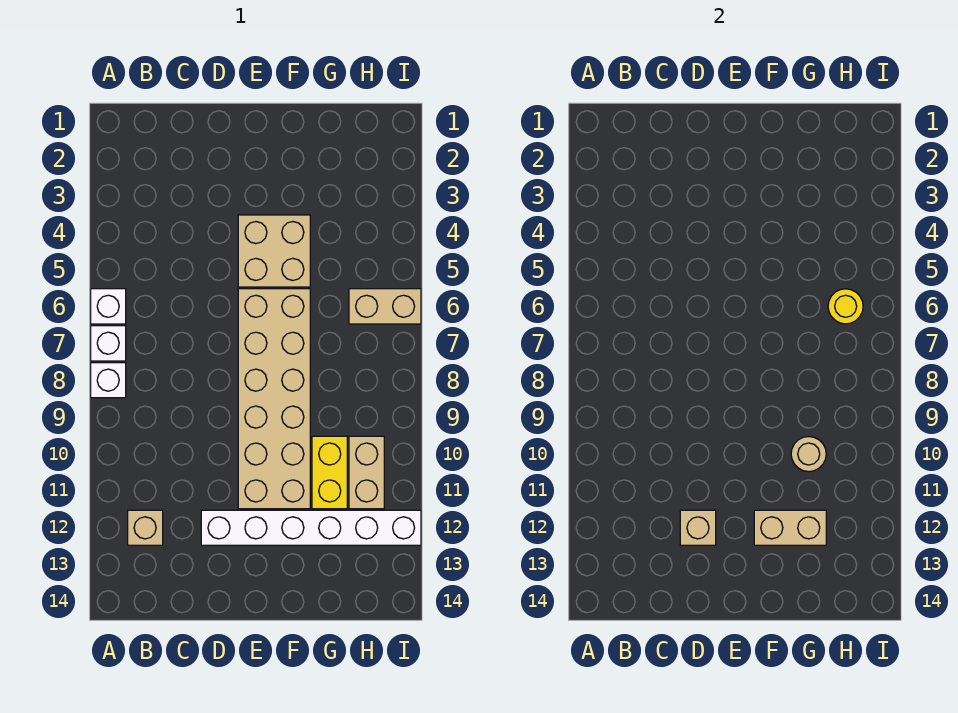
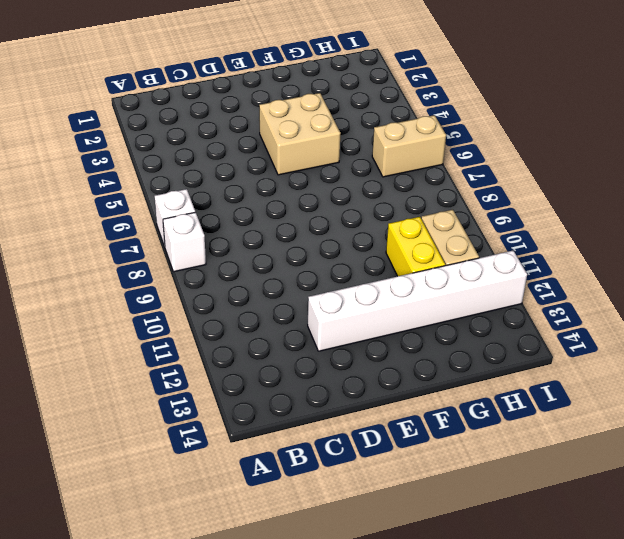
none -> white 1x1 brick [91,289,126,324]
none -> tan 1x1 brick [128,510,163,545]
none -> tan 2x6 brick [238,289,310,509]

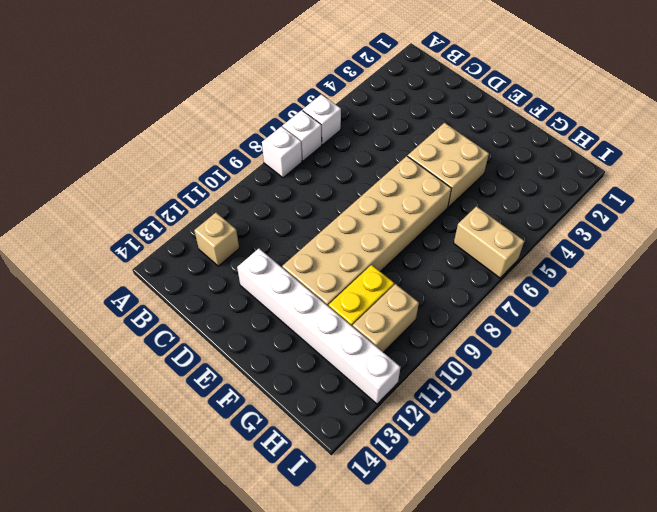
none -> tan 1x1 brick [680,510,716,545]
none -> tan 1x2 brick [754,510,826,545]
none -> tan 1x1 round brick [791,437,826,472]

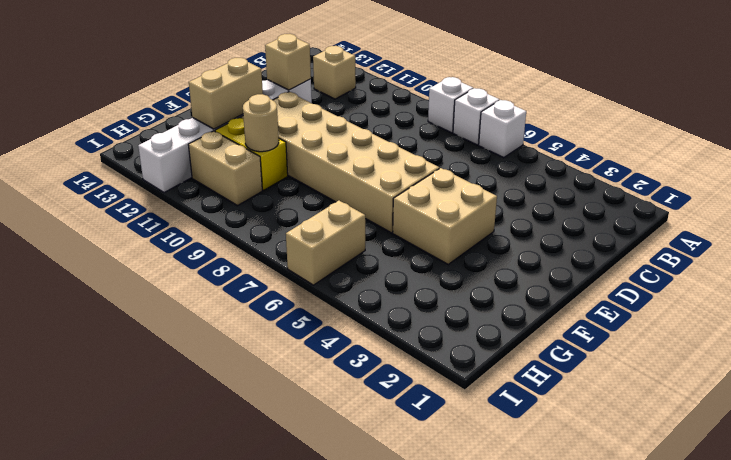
none -> yellow 1x1 round brick [828,289,863,324]

